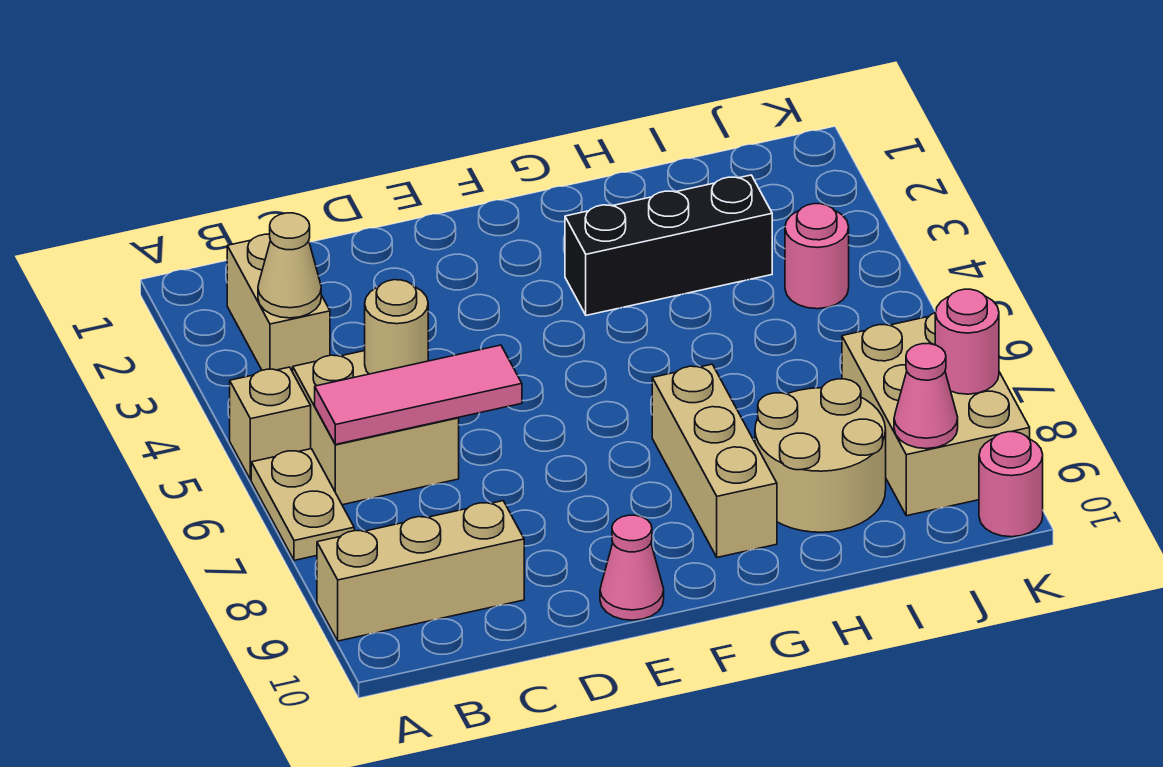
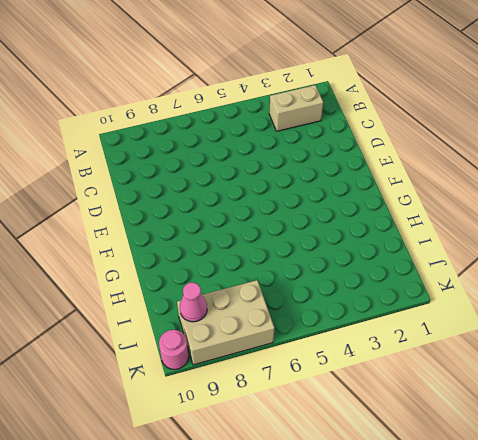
none -> tan 1x1 brick [230,367,311,480]
none -> tan 1x2 plate [251,449,354,560]
none -> tan 1x3 brick [317,501,524,641]

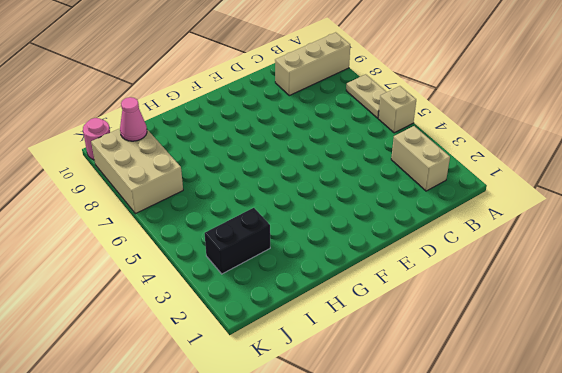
black 1x2 brick [205,208,270,274] -> black 1x3 brick [565,175,772,315]
none -> tan 2x2 brick [293,351,459,505]
none -> pink 1x1 cone [600,515,664,620]
none -> tan 1x3 brick [652,364,777,557]

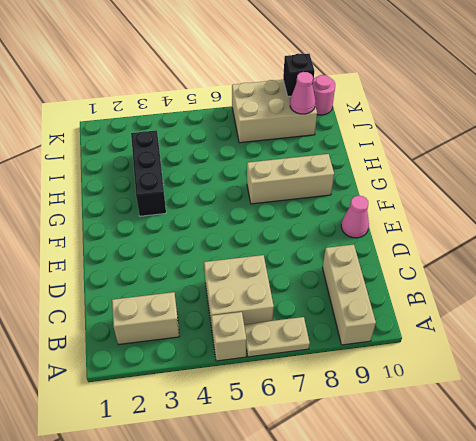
black 1x1 brick [283,54,314,96] -> none
none -> tan 2x2 round brick [755,379,886,532]
none -> pink 1x1 round brick [785,204,849,309]
none -> tan 1x1 cone [258,213,321,318]

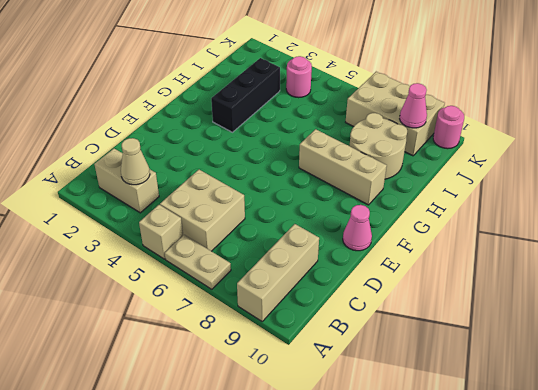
none -> pink 1x3 tile [315,345,522,444]
none -> tan 1x1 round brick [365,280,428,374]
none -> pink 1x1 round brick [935,289,999,394]

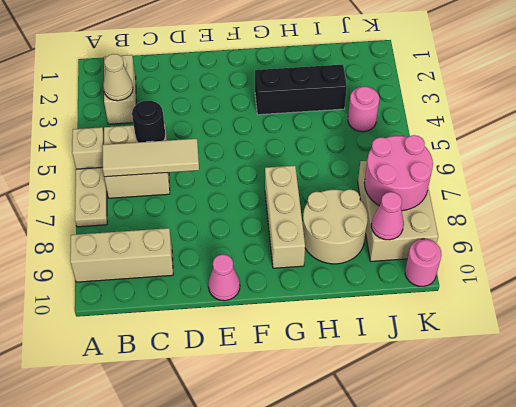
tan 1x3 tile [103,139,199,177] -> pink 1x3 tile [315,345,522,444]
black 1x1 round brick [132,101,166,142] -> tan 1x1 round brick [365,280,428,374]
pink 2x2 round brick [364,135,433,211] -> pink 1x1 round brick [935,289,999,394]

